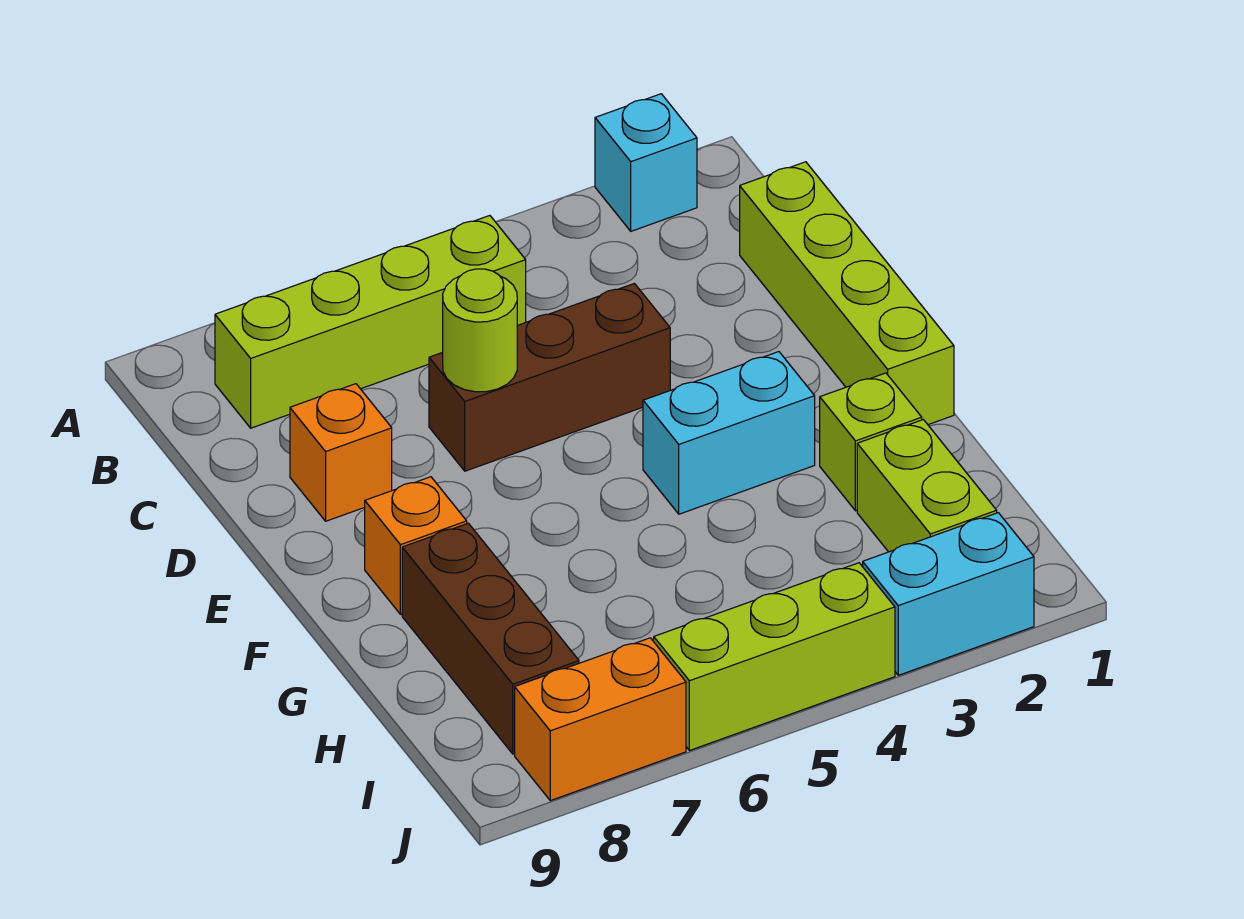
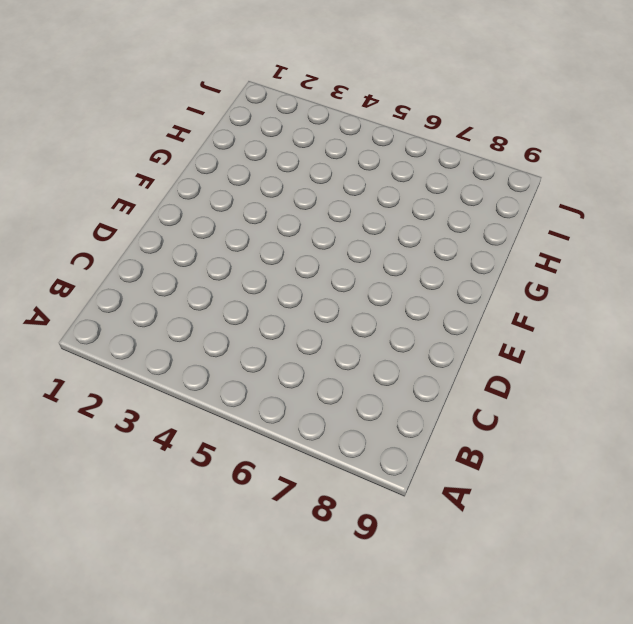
none -> cyan 1x1 brick [595,94,697,231]
none -> lime 1x4 brick [215,216,526,428]
none -> lime 1x4 brick [740,162,954,425]

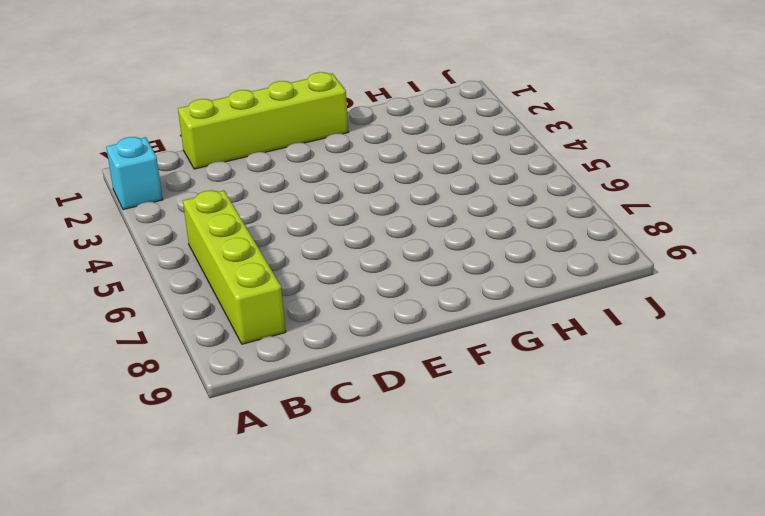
none -> brown 1x3 brick [429,283,670,471]
none -> orange 1x1 brick [290,384,392,521]
none -> cyan 1x2 brick [643,352,815,514]

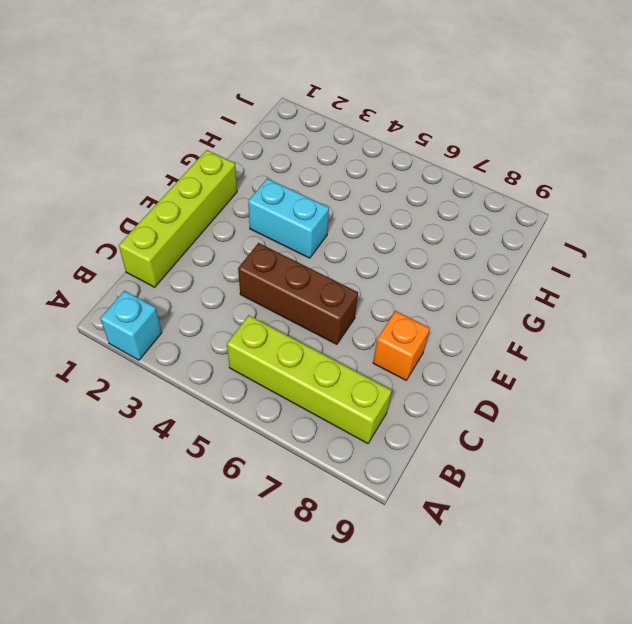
none -> orange 1x1 brick [365,477,467,614]
none -> lime 1x1 brick [820,373,922,511]
none -> brown 1x3 brick [402,523,579,754]

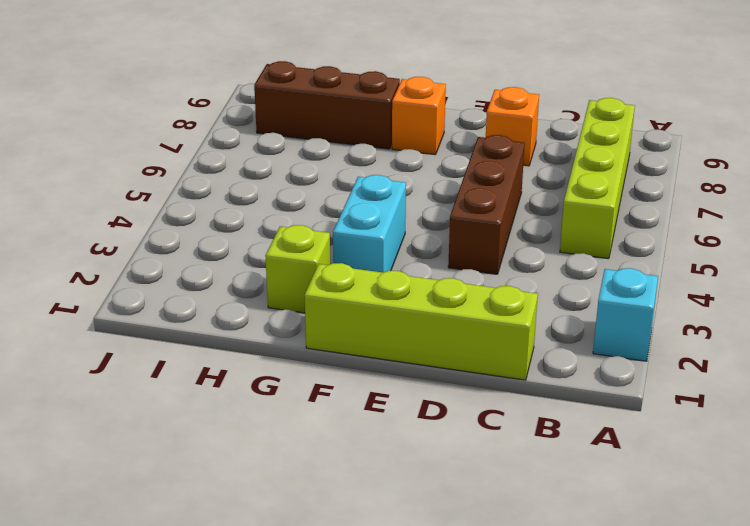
none -> lime 1x2 brick [857,420,997,552]
none -> cyan 1x2 brick [863,513,1034,675]
none -> lime 1x3 brick [654,563,895,751]

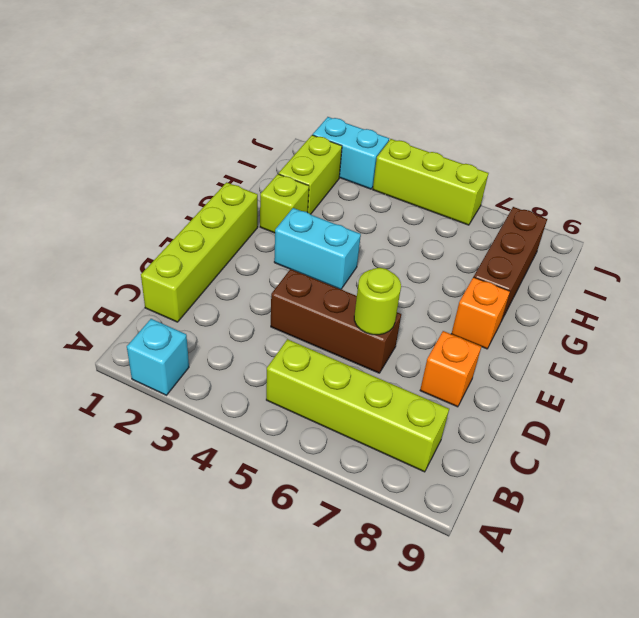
none -> orange 1x2 brick [515,638,686,801]

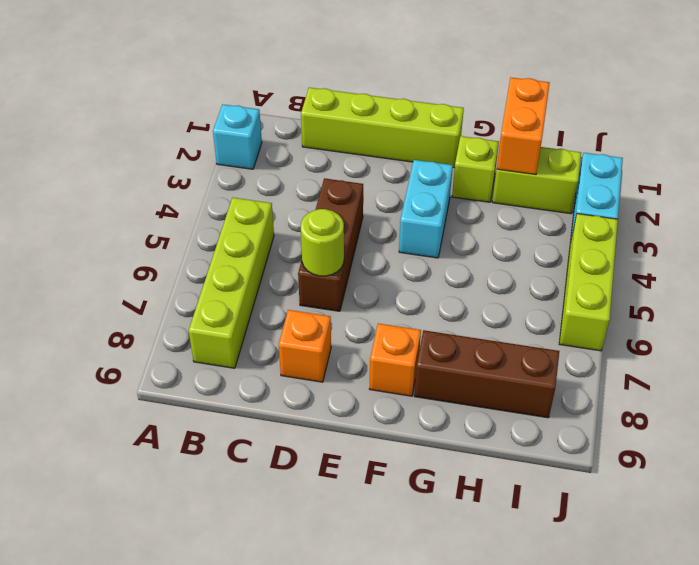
orange 1x2 brick [497,77,550,175] -> orange 1x2 brick moved to [515,638,686,801]

